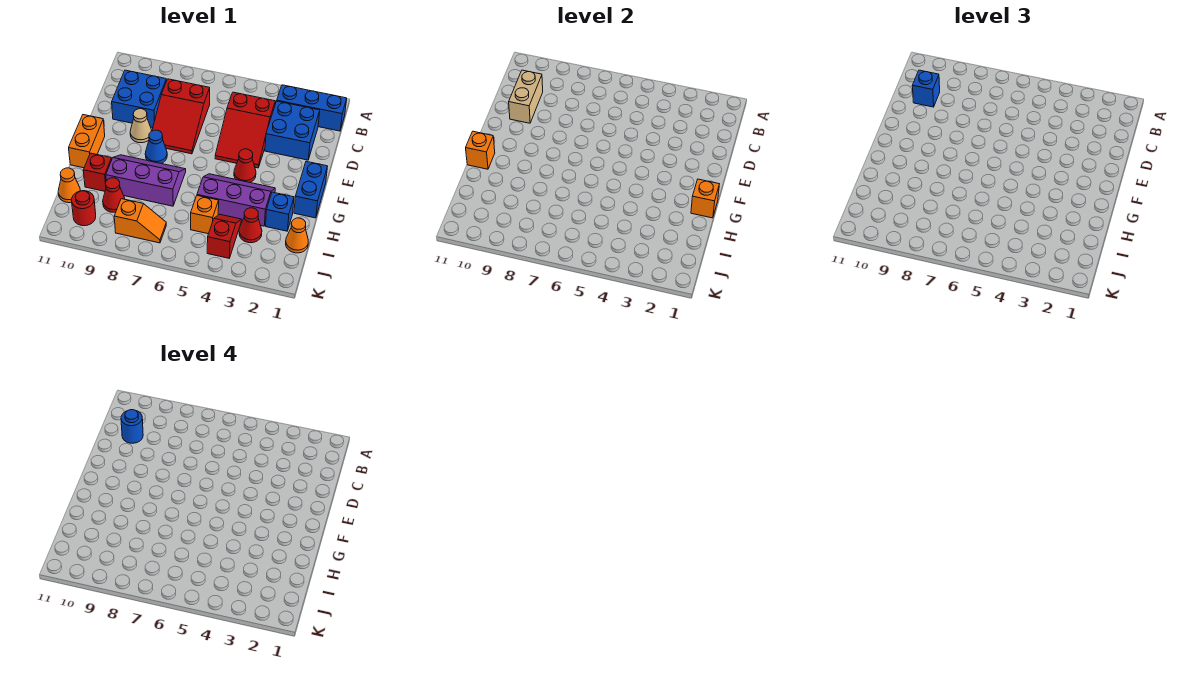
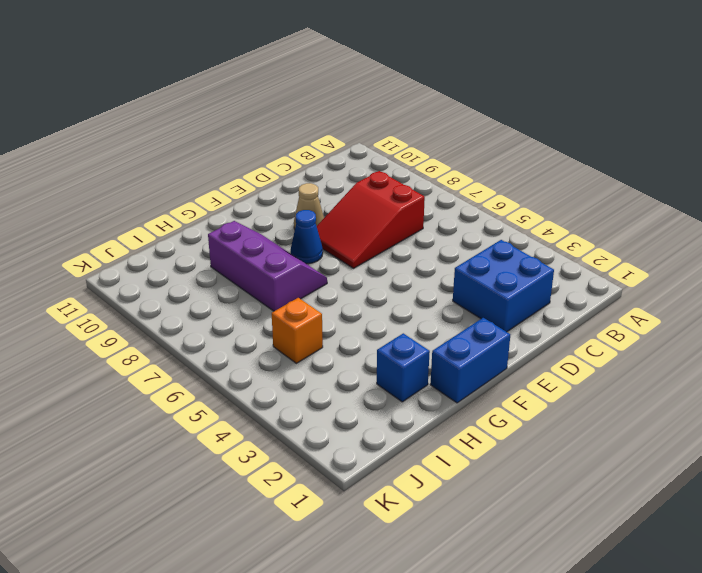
none -> blue 1x3 brick [277,85,347,131]
none -> red 2x3 slope [215,92,275,168]
none -> blue 2x2 brick [112,70,167,128]

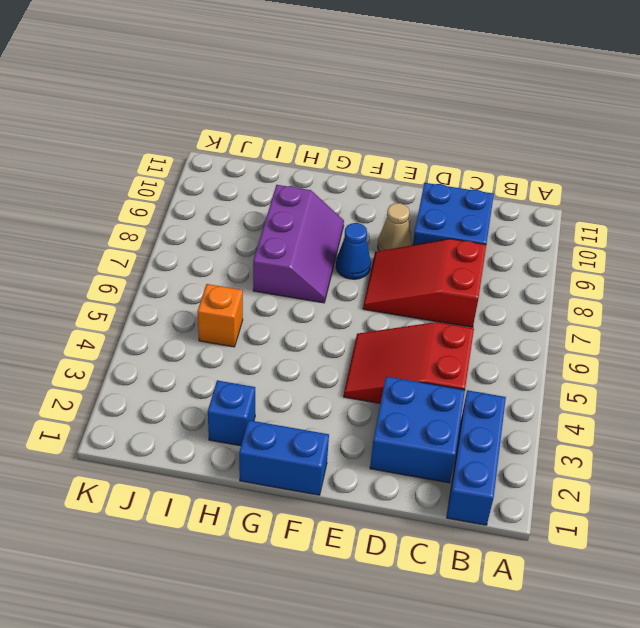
none -> red 1x1 cone [234,149,256,182]
none -> orange 1x2 brick [69,115,105,168]
none -> purple 2x3 slope [197,174,275,226]

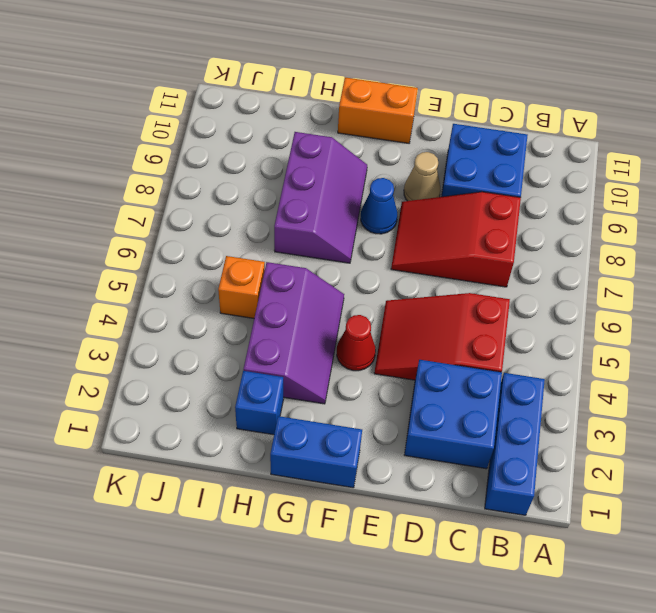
none -> red 1x1 brick [83,153,112,191]
none -> orange 1x1 cone [286,218,308,253]
none -> red 1x1 cone [239,208,262,243]

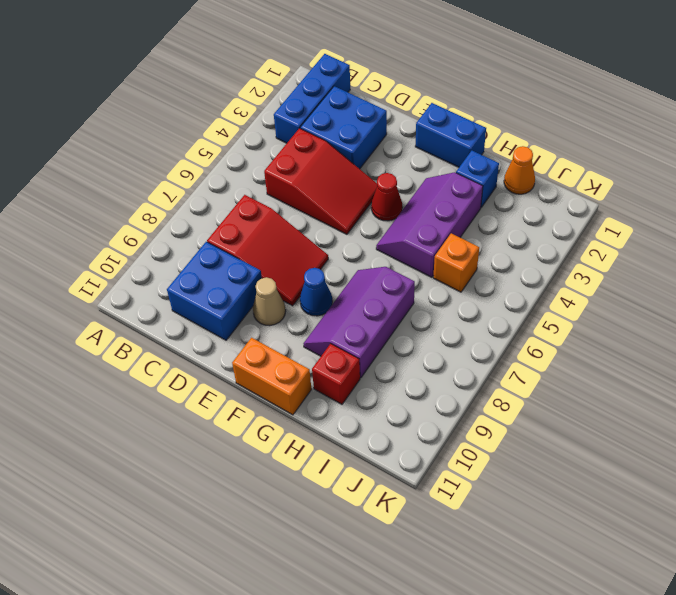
none -> red 1x1 cone [239,208,262,243]
none -> red 1x2 slope [207,214,241,258]
none -> red 1x1 cone [103,178,125,212]

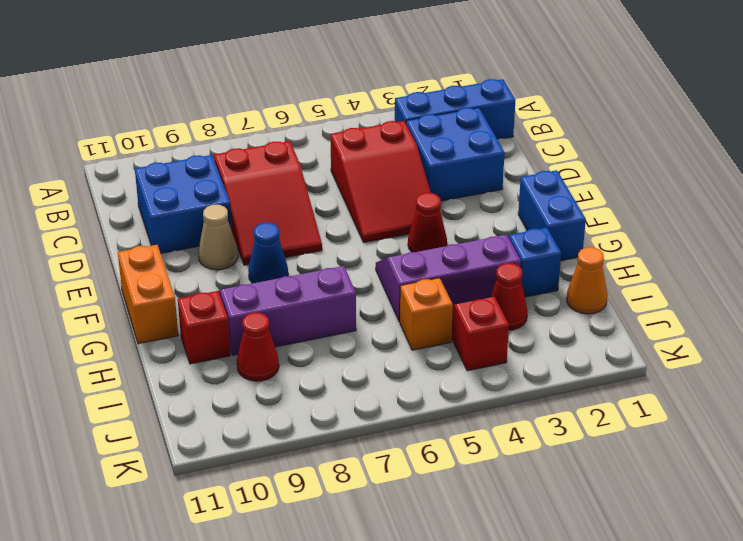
none -> orange 1x1 cone [58,168,80,203]
none -> orange 1x2 slope [114,199,166,243]
none -> red 1x1 round brick [71,191,96,226]

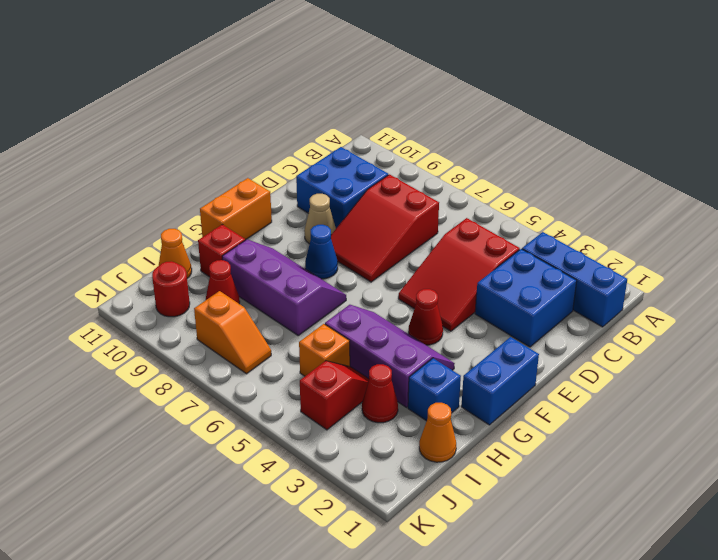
none -> tan 1x2 brick [509,70,543,123]
none -> orange 1x1 brick [691,179,719,218]
none -> orange 1x1 brick [466,131,495,169]

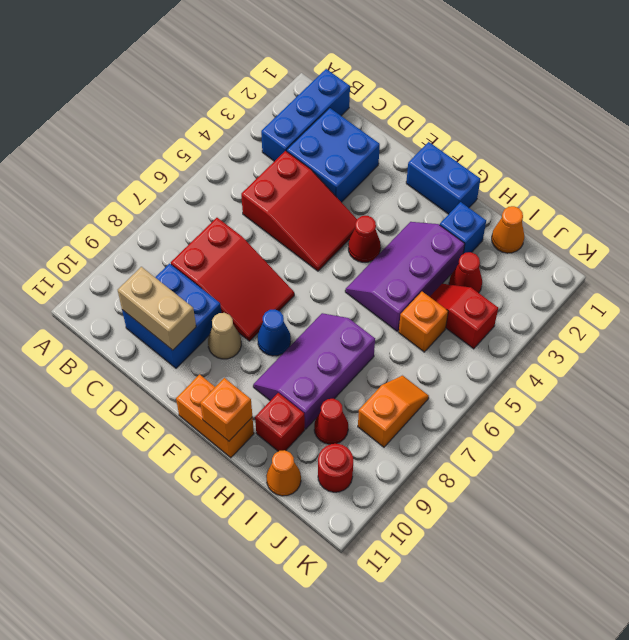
none -> orange 1x1 brick [691,179,719,218]
none -> blue 1x1 brick [912,70,940,107]
none -> blue 1x1 round brick [121,410,143,443]

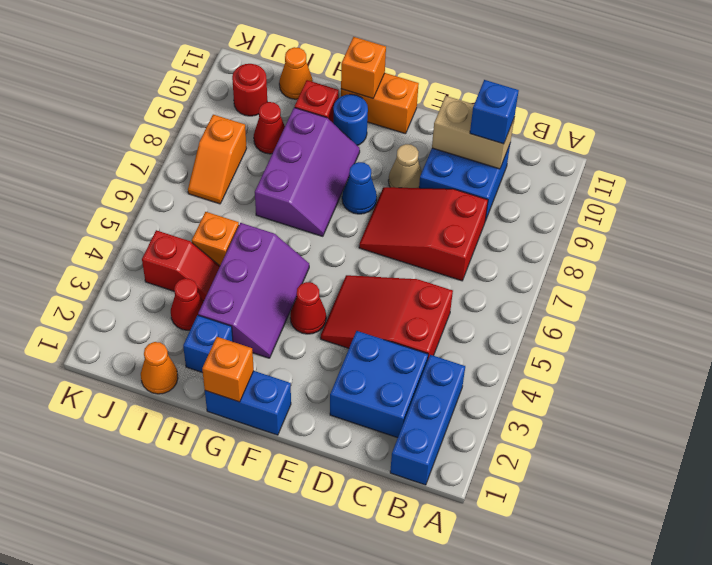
blue 1x1 round brick [333,94,368,146] -> blue 1x1 round brick moved to [121,410,143,443]

